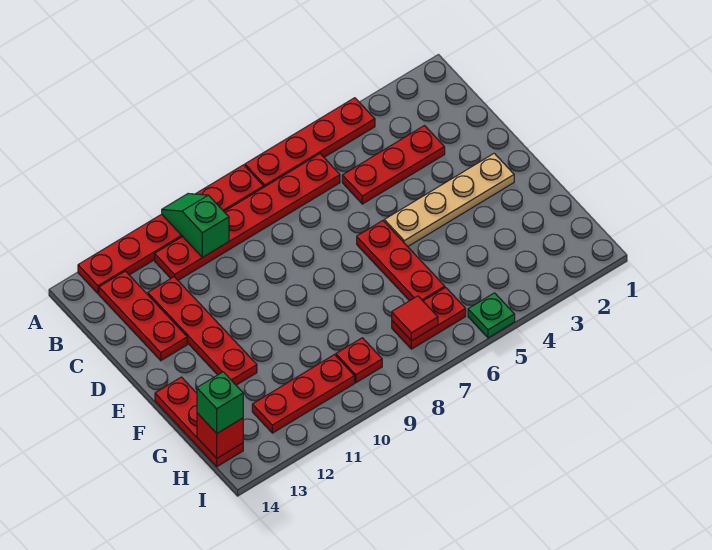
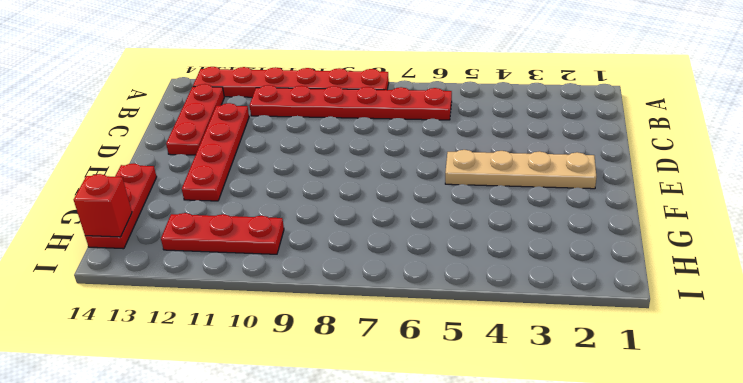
none -> red 1x4 plate [245,98,375,187]
none -> red 1x3 plate [342,126,445,204]
none -> red 1x3 plate [357,221,445,301]

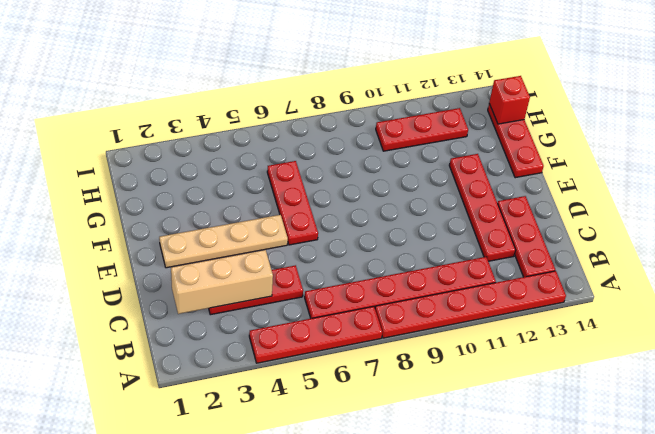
tan 1x3 brick [171,250,273,314] -> none
none -> red 1x2 plate [392,287,466,349]
none -> red 1x1 plate [336,338,382,383]
none -> green 1x1 plate [468,293,515,338]

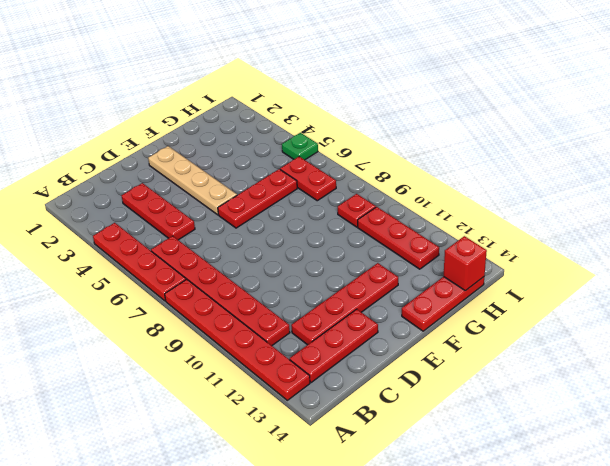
none -> green 1x2 slope [162,194,229,258]
none -> red 1x1 tile [392,296,438,341]
none -> green 1x1 brick [197,372,243,433]

